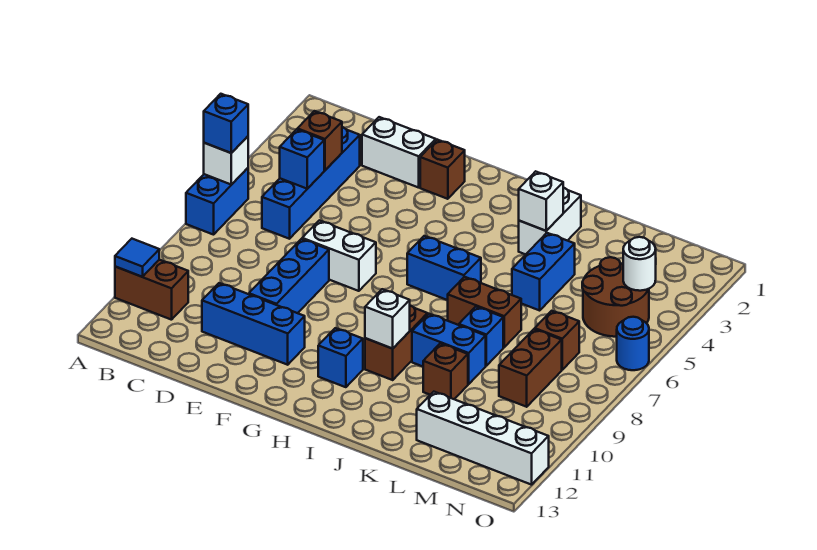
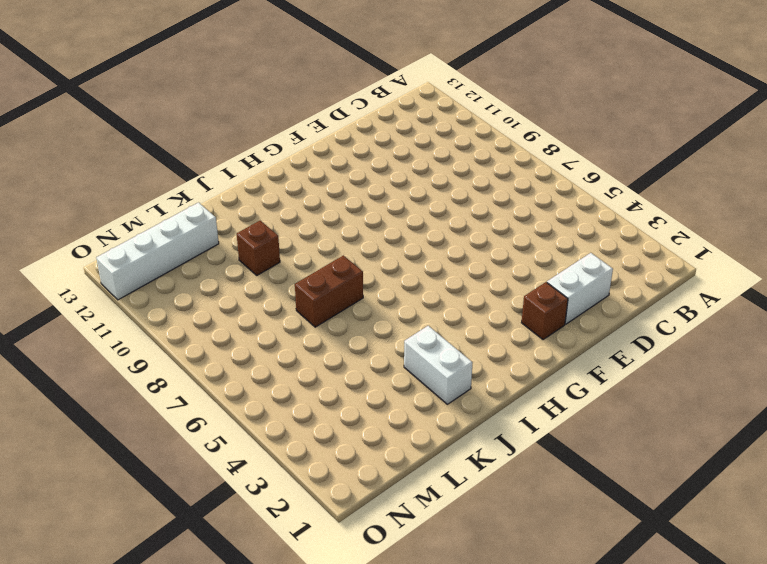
none -> blue 1x2 brick [186,168,248,235]
none -> brown 1x2 brick [115,260,188,320]
none -> blue 1x4 brick [262,127,360,239]
none -> blue 1x3 brick [202,283,305,365]

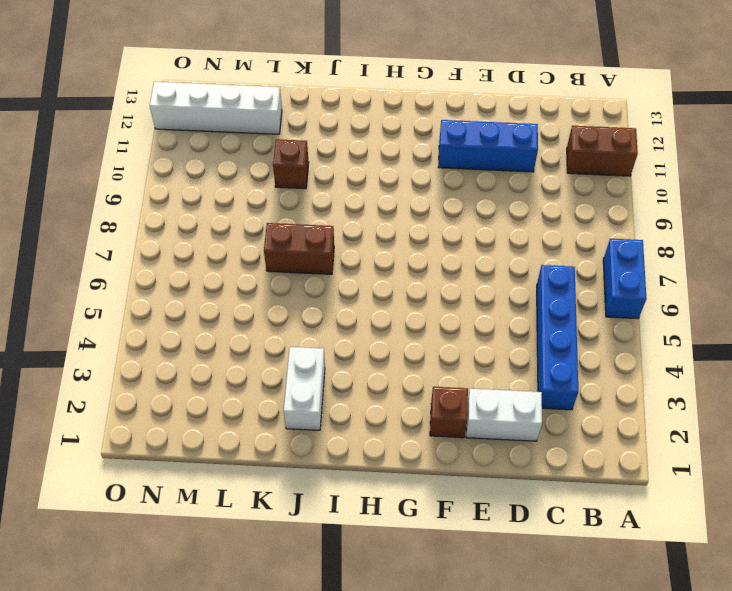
none -> white 1x2 brick [302,220,376,291]
none -> blue 1x3 brick [249,239,329,313]
none -> blue 1x2 brick [407,236,481,300]
none -> blue 1x1 brick [318,328,363,387]

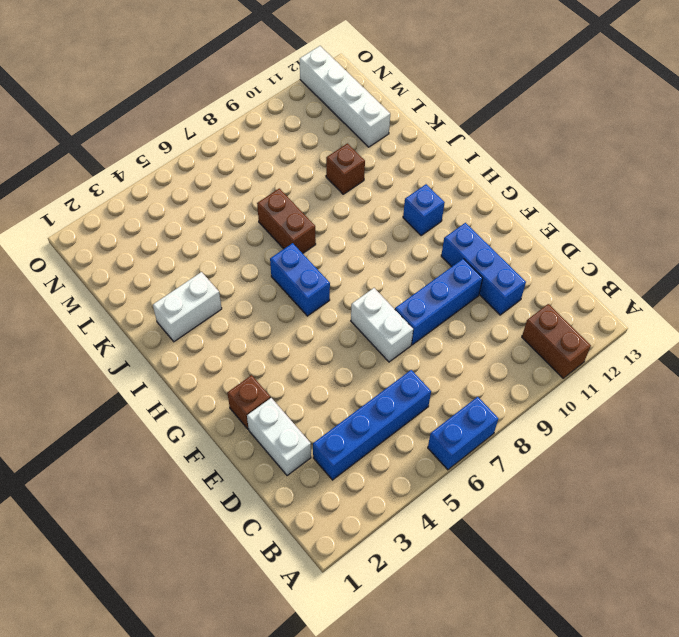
none -> brown 1x2 brick [365,305,428,380]
none -> blue 1x2 brick [412,314,486,384]
none -> blue 1x2 brick [512,233,575,310]
none -> blue 1x1 brick [459,307,503,366]

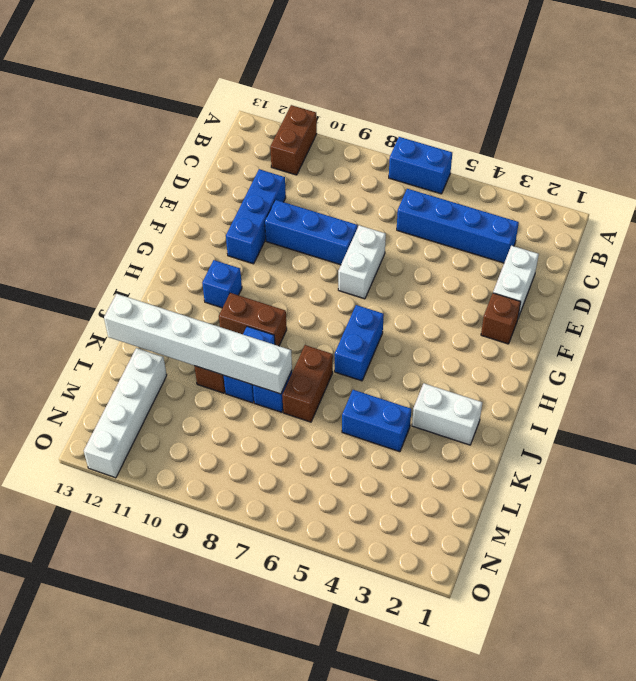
white 1x6 brick [104,294,292,394] -> none
none -> brown 2x2 round brick [582,257,649,337]
none -> brown 1x1 brick [535,311,579,370]
none -> brown 1x2 brick [499,329,562,407]
none -> blue 1x1 round brick [617,317,649,370]

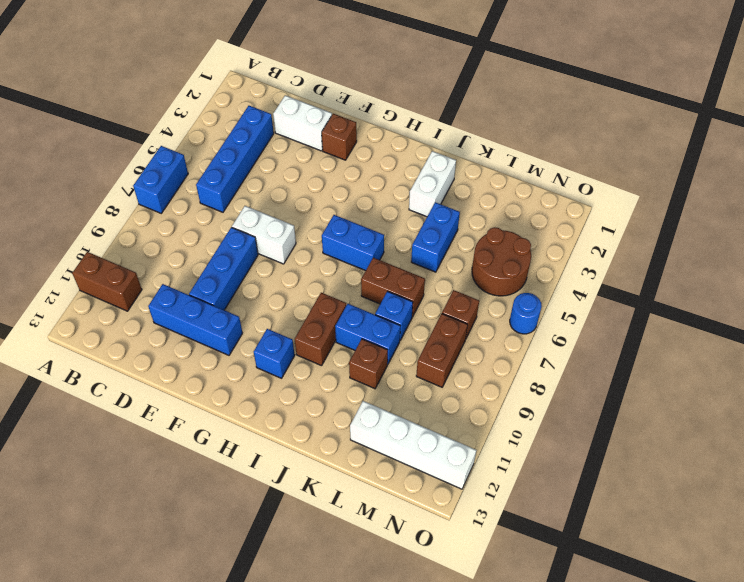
none -> white 1x1 brick [204,136,248,185]
none -> blue 1x1 tile [115,239,159,277]
none -> brown 1x1 brick [297,111,342,170]
none -> blue 1x1 brick [280,129,324,189]

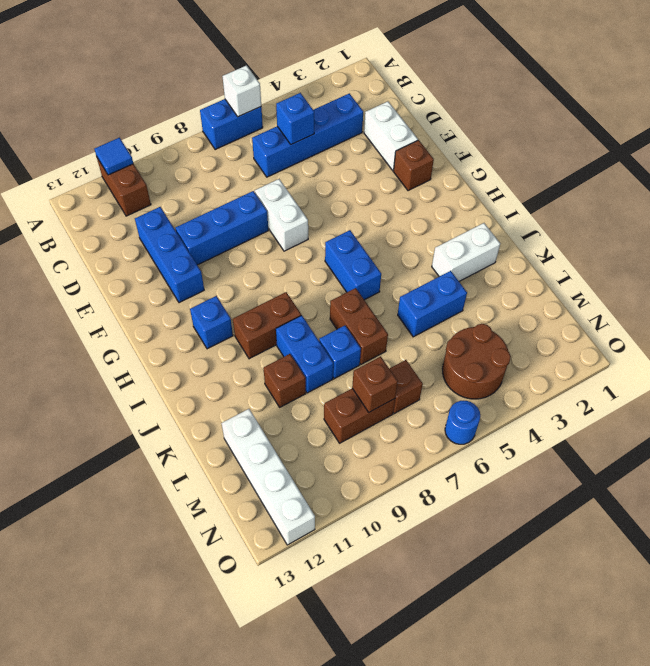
brown 1x1 brick [352,357,398,412] -> brown 1x1 brick moved to [297,111,342,170]
none -> white 1x1 brick [365,289,410,349]
none -> white 1x1 brick [519,171,563,231]
none -> white 1x1 round brick [623,237,656,291]
none -> blue 1x1 brick [204,94,248,153]

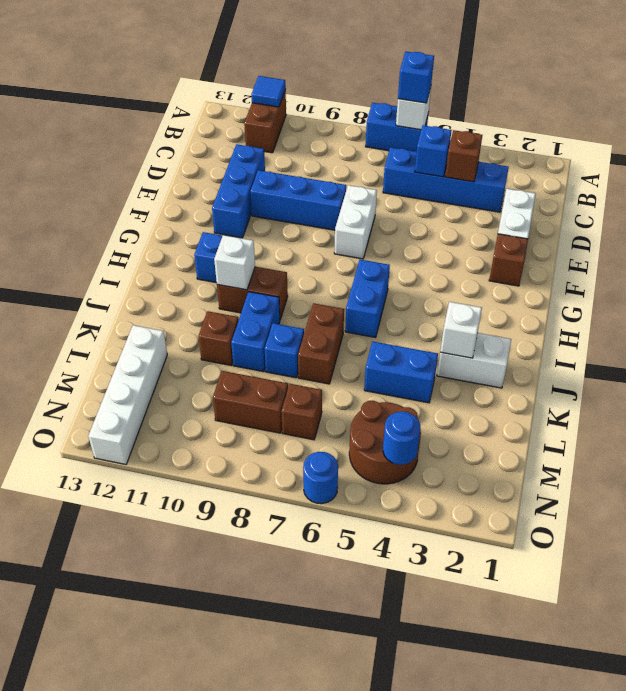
blue 1x1 round brick [383,411,420,465] -> white 1x1 round brick [623,237,656,291]

